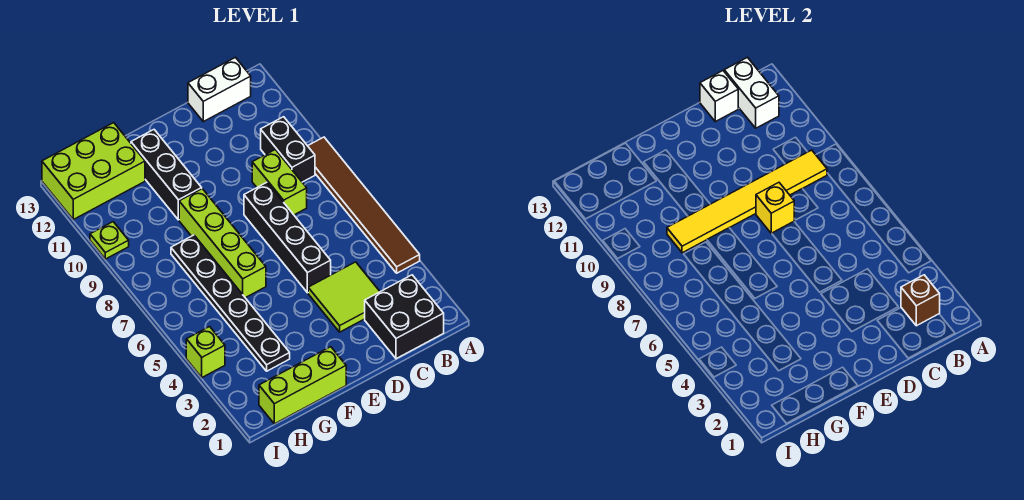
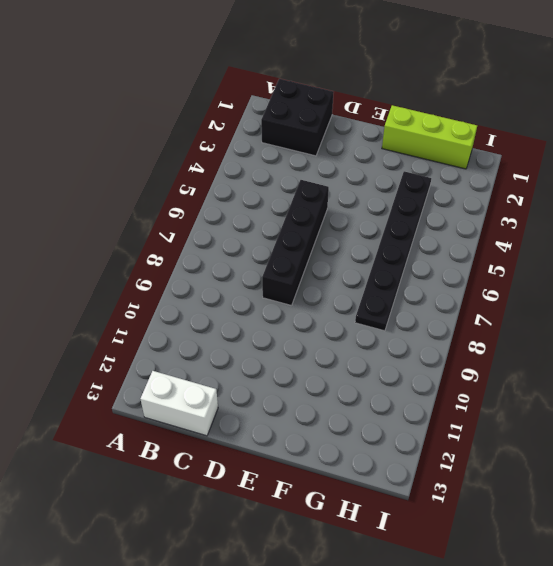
none -> brown 1x6 tile [308,137,420,273]
none -> black 1x2 brick [261,117,315,182]
none -> lime 2x2 tile [308,262,380,332]

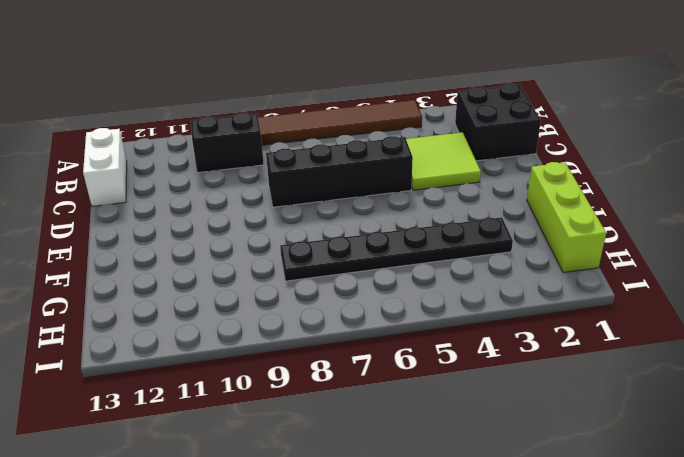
none -> lime 1x2 brick [252,150,307,215]
none -> lime 1x4 brick [179,189,266,298]
none -> black 1x3 brick [131,130,202,220]

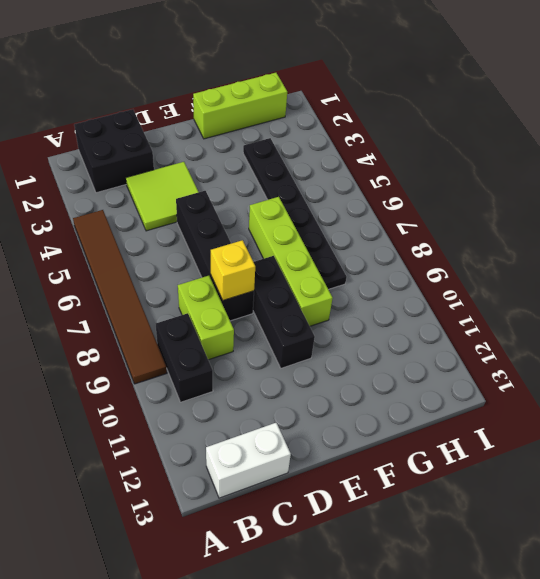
black 1x3 brick [253,256,315,368] -> black 1x3 brick moved to [131,130,202,220]
none -> lime 2x3 brick [42,123,145,219]
none -> lime 1x1 brick [186,327,225,377]
none -> lime 1x1 plate [90,222,129,259]

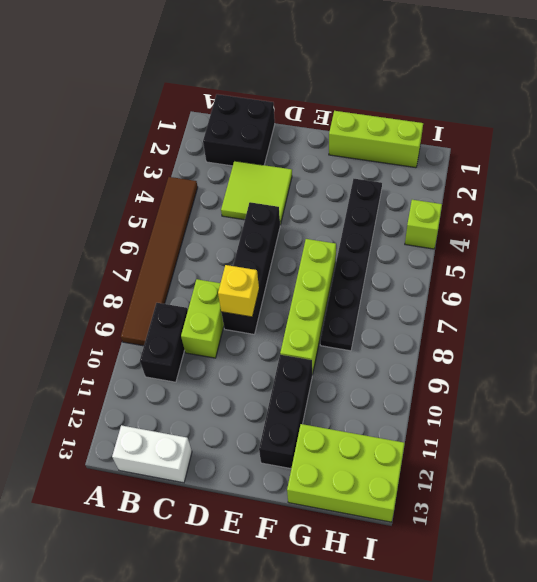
none -> lime 1x1 plate [90,222,129,259]
none -> brown 1x1 brick [901,275,940,326]
none -> yellow 1x6 tile [667,150,827,253]

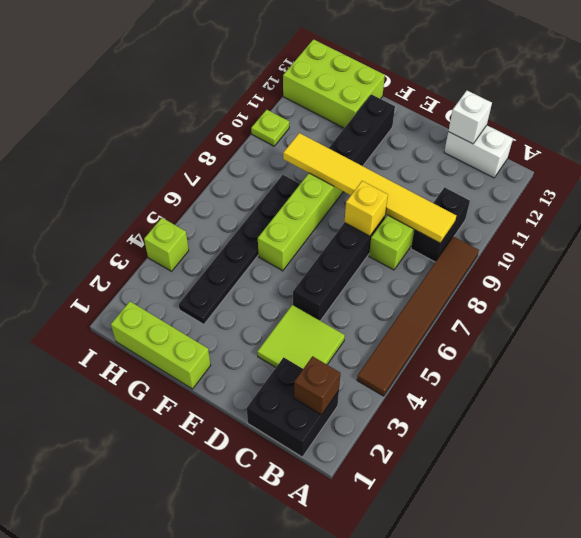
none -> white 1x2 brick [724,57,779,128]

